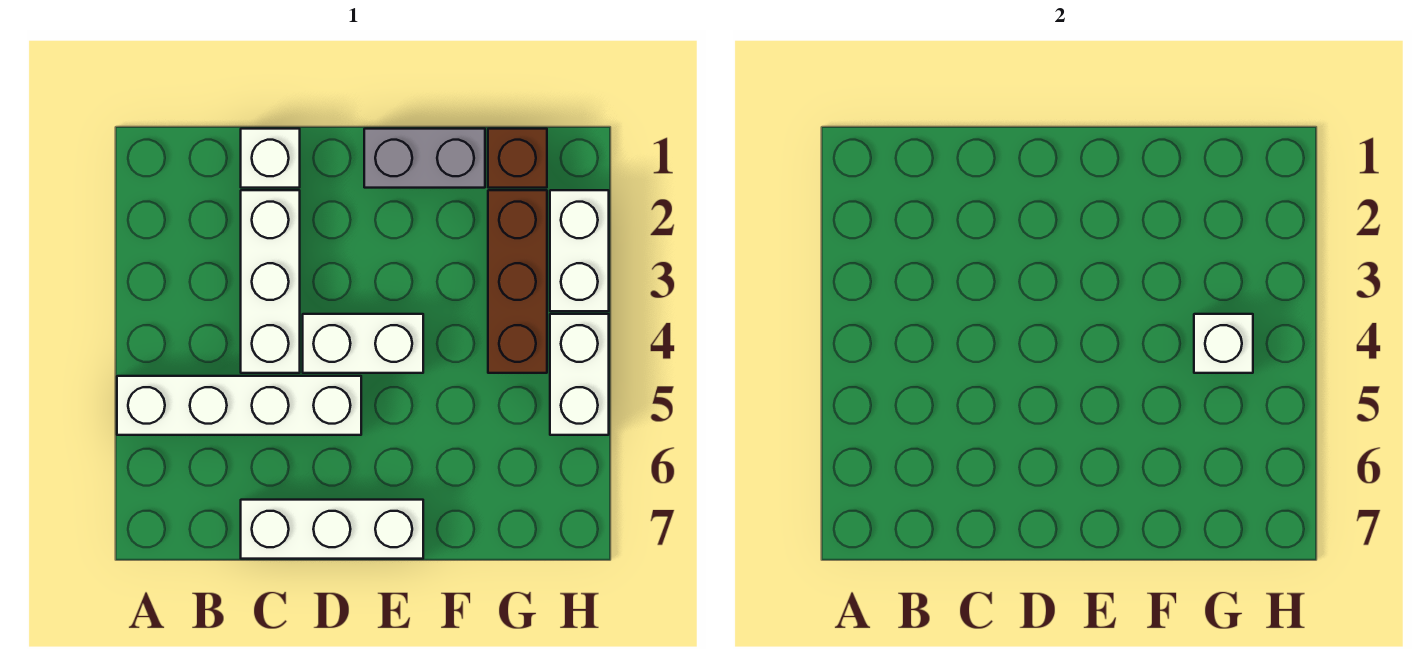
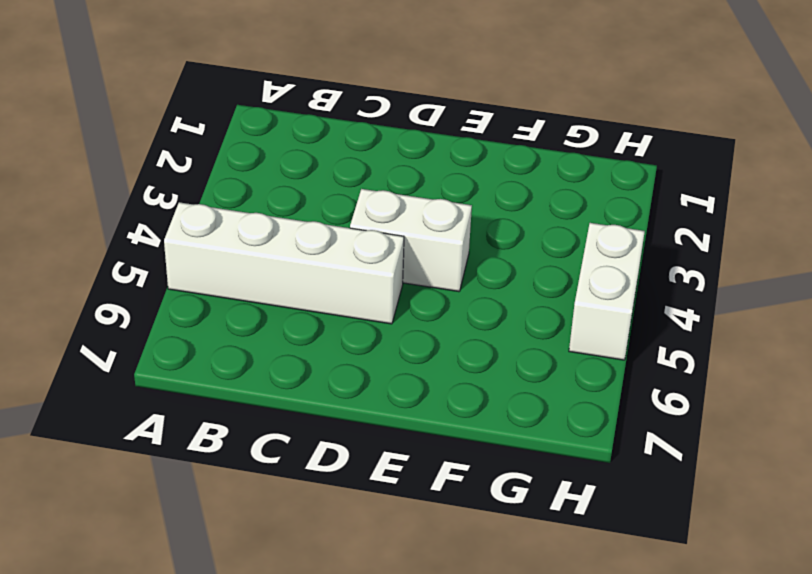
none -> white 1x1 brick [241,129,300,188]
none -> white 1x3 brick [241,190,300,373]

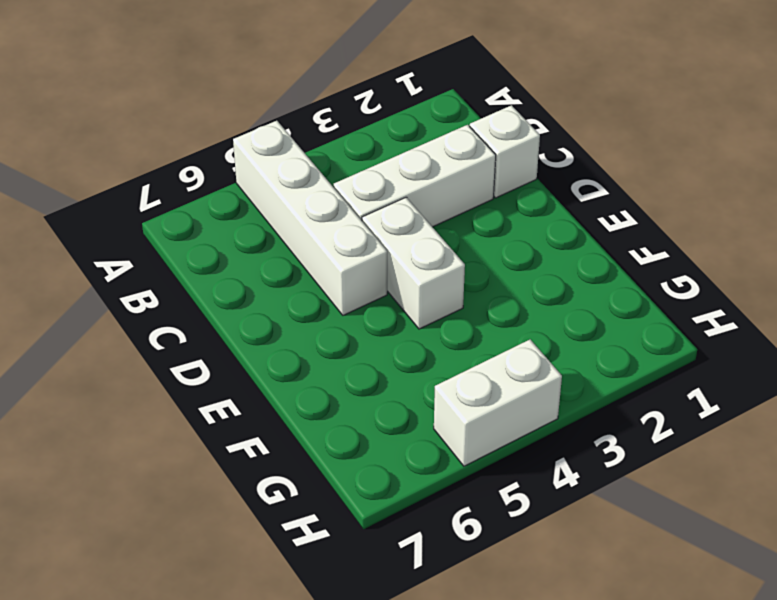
none -> white 1x3 brick [241,500,423,559]
none -> grey 1x2 brick [364,129,485,188]

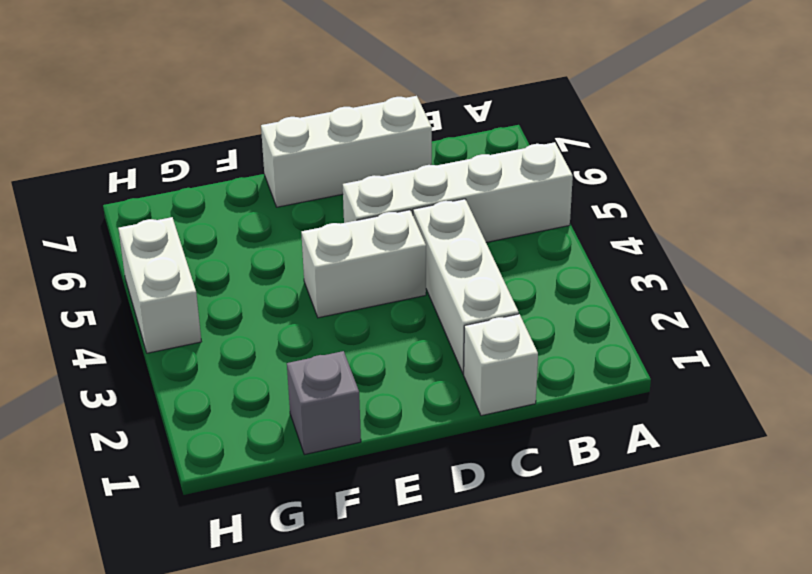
grey 1x1 brick [287,351,361,455] -> grey 1x2 brick [364,129,485,188]
none -> brown 1x1 brick [488,129,547,188]
none -> brown 1x3 brick [488,190,547,373]

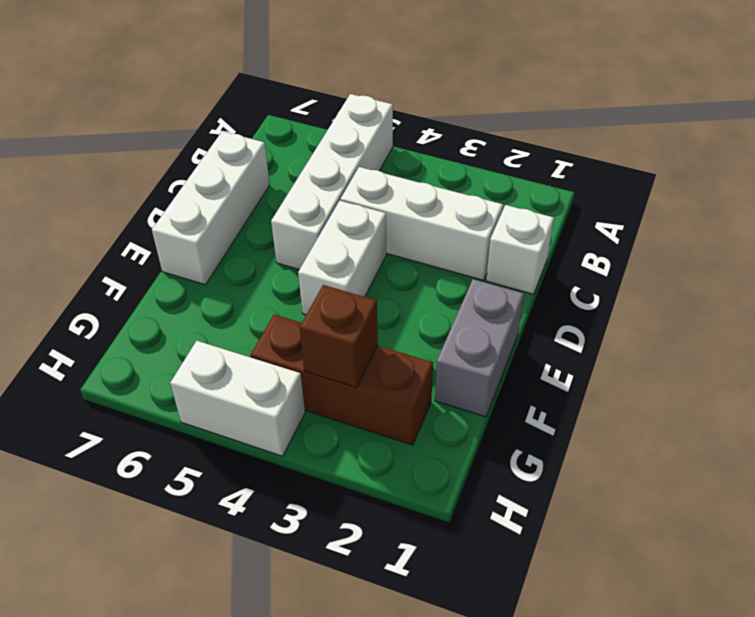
brown 1x1 brick [300,285,378,388] -> brown 1x1 brick moved to [488,129,547,188]
none -> white 1x2 brick [550,190,609,311]
none -> white 1x1 brick [1194,314,1253,373]

